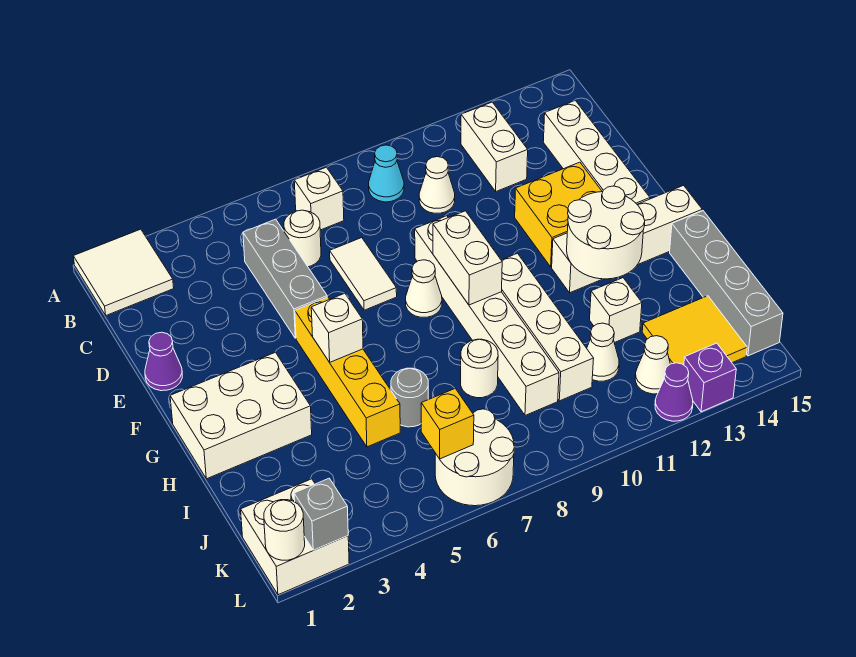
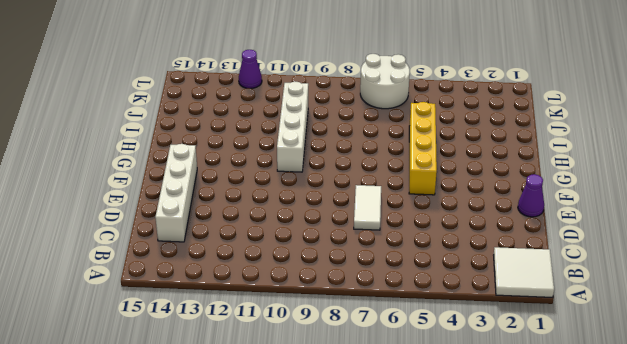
none -> white 1x1 brick [294,167,344,230]
none -> cyan 1x1 cone [369,145,404,202]
none -> white 1x2 brick [461,102,528,191]
none -> grey 1x3 brick [243,219,327,338]

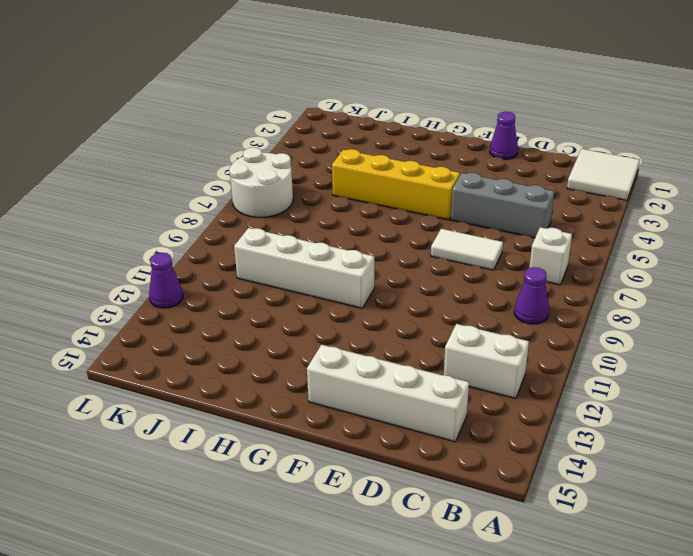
purple 1x1 cone [514,267,549,324] -> cyan 1x1 cone [369,145,404,202]
none -> white 1x1 round brick [284,210,321,267]
none -> white 1x1 cone [419,157,455,213]
none -> white 1x6 brick [415,216,559,415]
none -> yellow 2x2 brick [515,162,602,267]

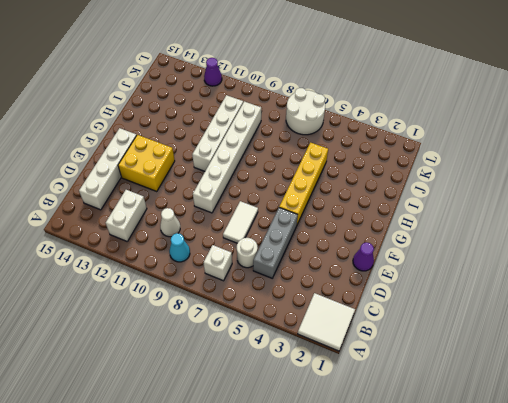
none -> white 1x1 cone [406,260,442,317]
none -> white 2x3 brick [170,352,312,479]
none -> white 1x4 brick [552,185,702,293]
none -> grey 1x4 brick [670,211,783,356]

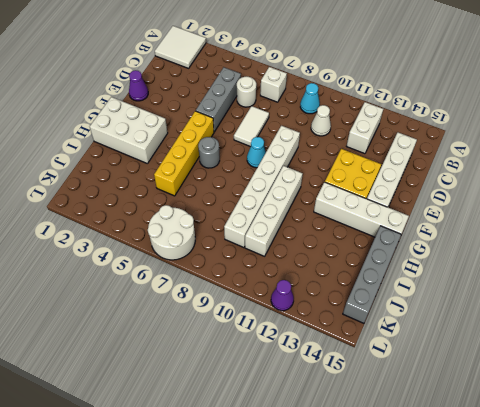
cyan 1x1 cone [247,137,266,168] -> white 1x1 cone [406,260,442,317]
grey 1x1 round brick [198,137,220,168] -> grey 1x1 round brick moved to [391,368,428,427]
none -> white 1x1 round brick [461,339,498,398]
none -> white 1x1 brick [590,278,642,343]
none -> white 1x1 cone [587,323,619,381]
none -> yellow 2x2 tile [642,296,747,365]

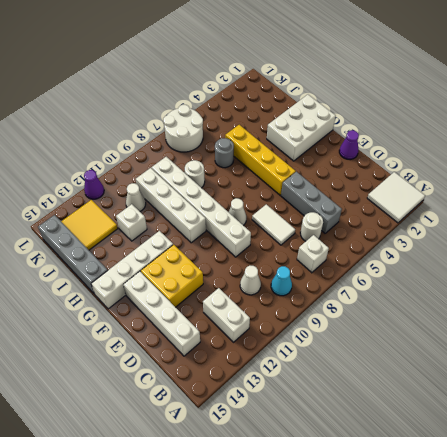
none -> white 2x2 brick [241,479,349,595]
none -> white 1x1 cone [635,336,670,394]
none -> purple 1x1 brick [684,343,736,412]
none -> white 1x2 brick [433,211,502,305]

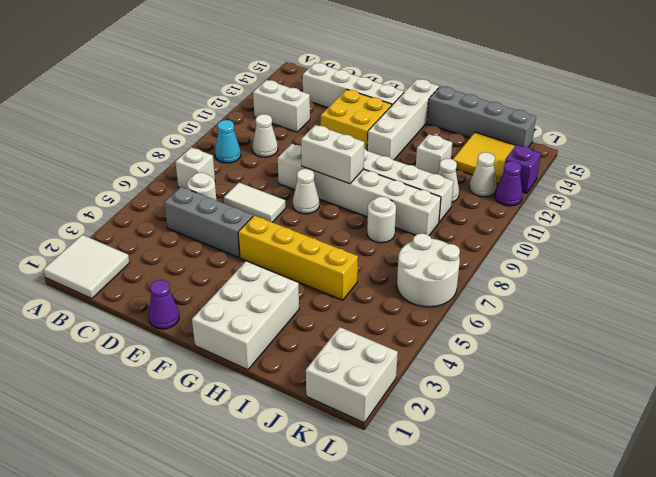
none -> grey 1x1 round brick [391,368,428,427]
none -> white 1x1 brick [311,293,363,362]
none -> white 2x2 round brick [567,186,645,279]
none -> yellow 1x1 brick [421,389,474,459]

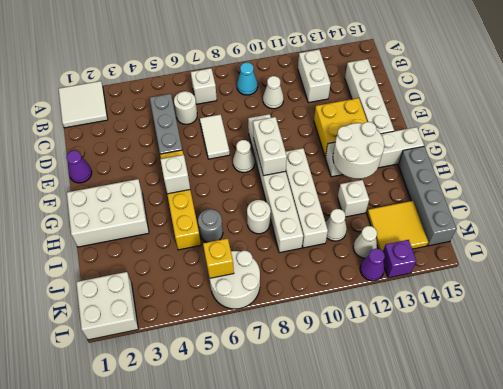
none -> white 1x1 round brick [264,500,305,560]
none -> grey 1x1 brick [294,478,348,550]

